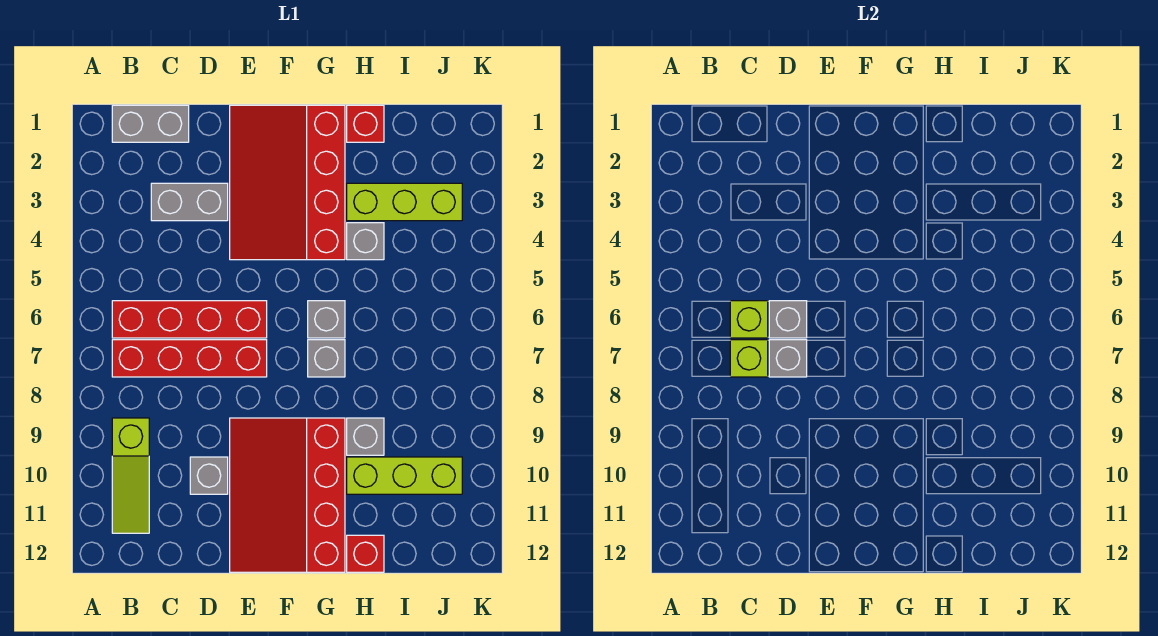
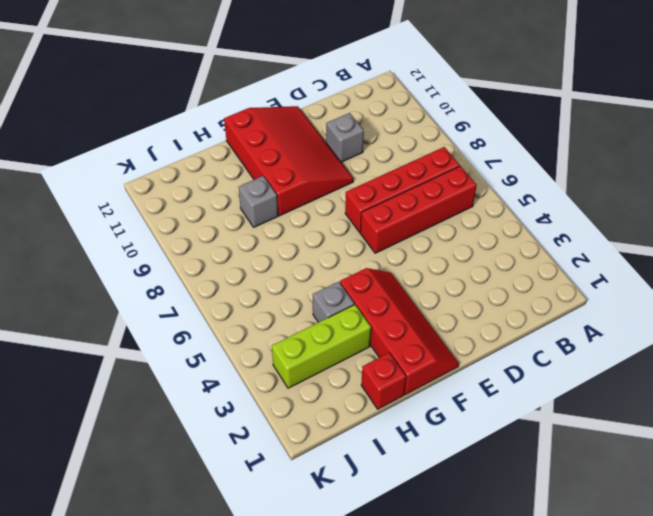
red 2x4 slope [340,268,459,395] -> red 3x4 slope [230,105,345,260]
none -> grey 1x2 brick [112,105,189,142]
none -> lime 1x3 slope [112,418,149,533]
none -> grey 1x2 brick [151,183,228,221]

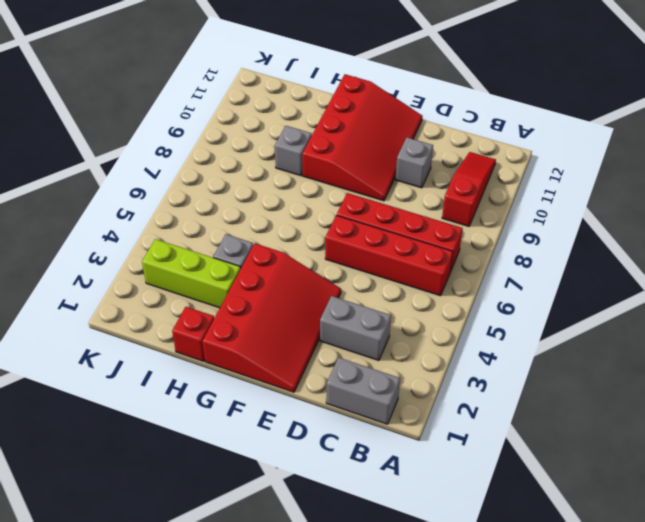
red 1x3 slope [442,152,496,226] -> lime 1x3 slope [112,418,149,533]
none -> grey 1x1 brick [308,301,345,338]
none -> grey 1x1 brick [308,340,345,377]
none -> lime 1x3 brick [347,457,462,494]

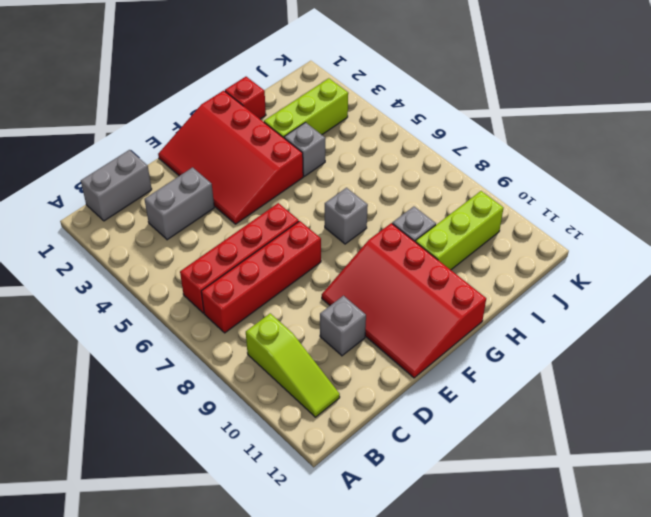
none -> grey 1x1 brick [308,301,345,338]
none -> red 1x1 brick [347,535,384,572]
none -> lime 1x1 brick [730,301,768,338]

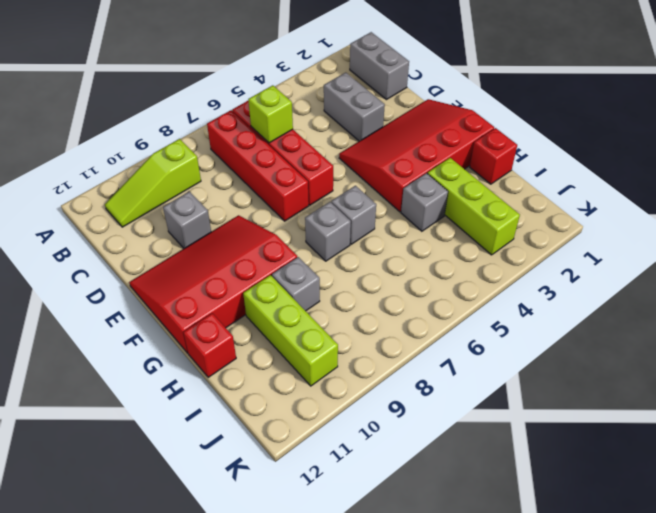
none -> lime 1x1 brick [730,340,768,377]
none -> grey 1x1 brick [769,301,807,338]
none -> grey 1x1 brick [769,340,807,377]

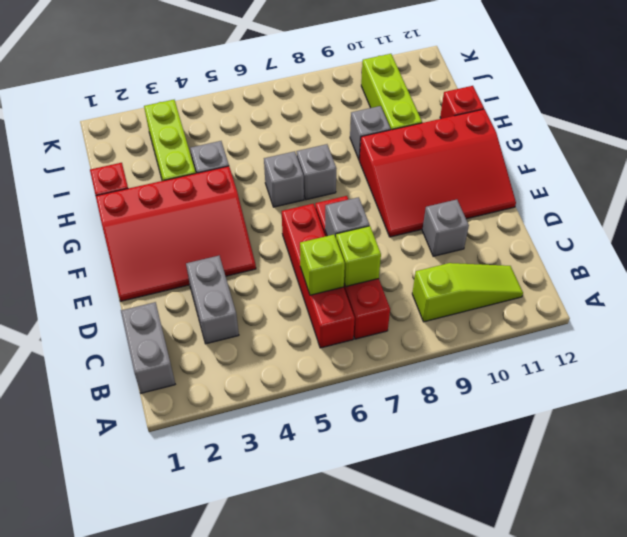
none -> grey 1x1 brick [769,301,807,338]

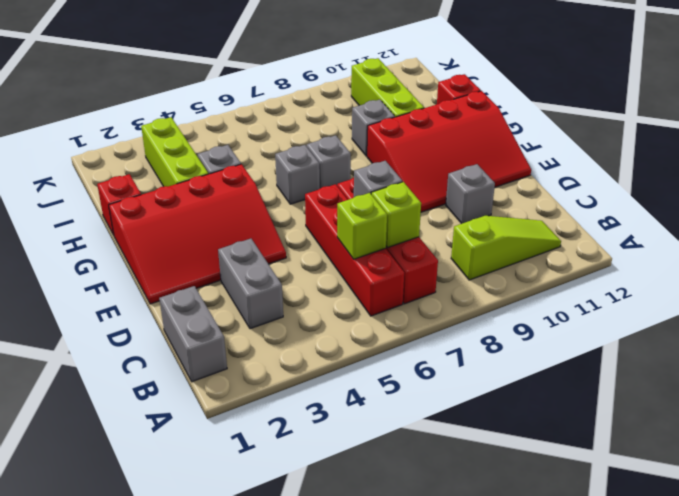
none -> grey 1x1 brick [769,301,807,338]

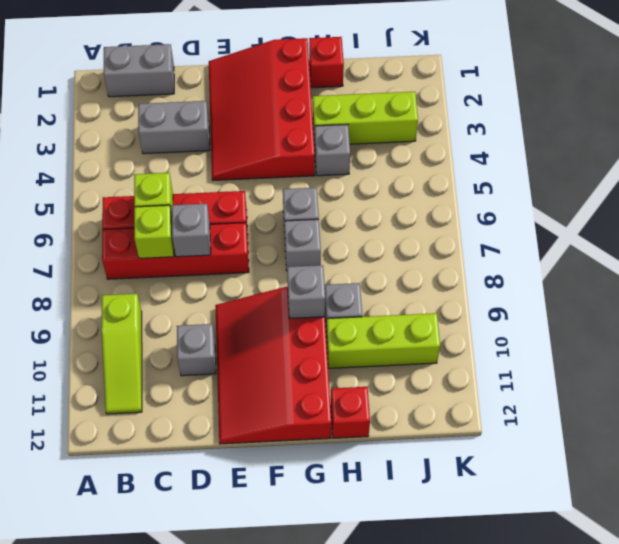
grey 1x1 brick [287,265,325,318] -> grey 1x1 brick moved to [769,301,807,338]

